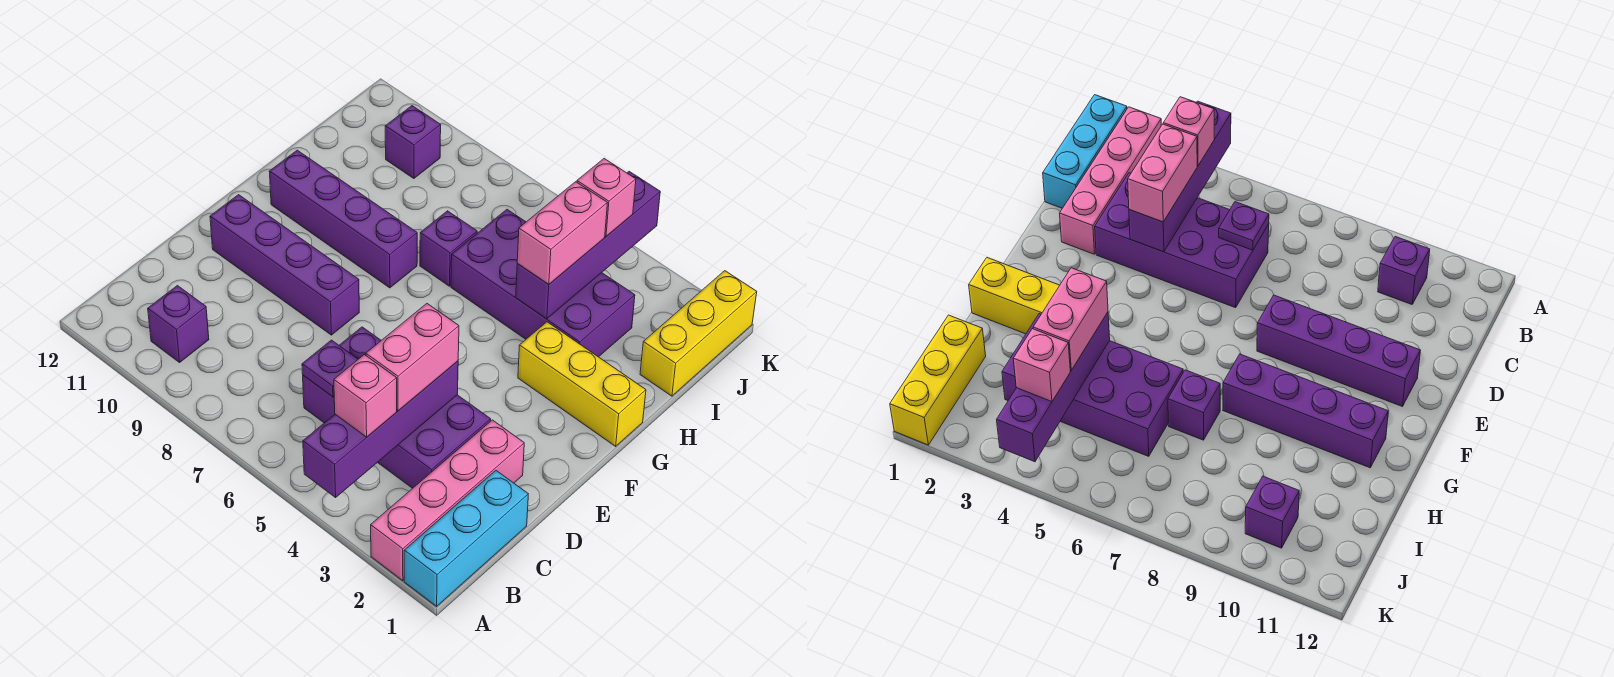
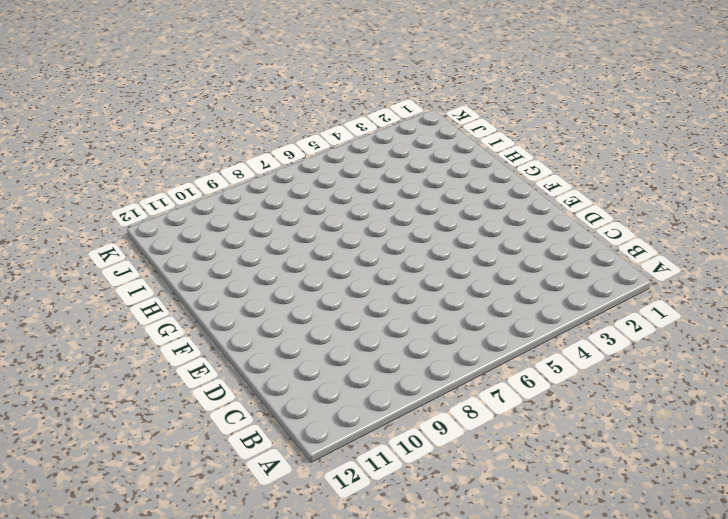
none -> cyan 1x3 brick [404,471,528,606]
none -> pink 1x4 brick [371,420,524,581]
none -> purple 1x1 brick [148,286,209,362]

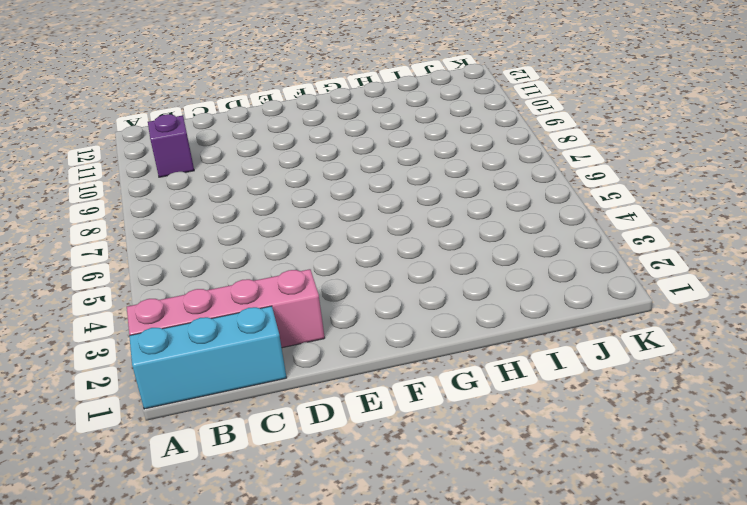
none -> purple 2x4 brick [303,327,491,488]
none -> purple 1x4 brick [210,195,359,335]
none -> yellow 1x3 brick [518,322,646,446]

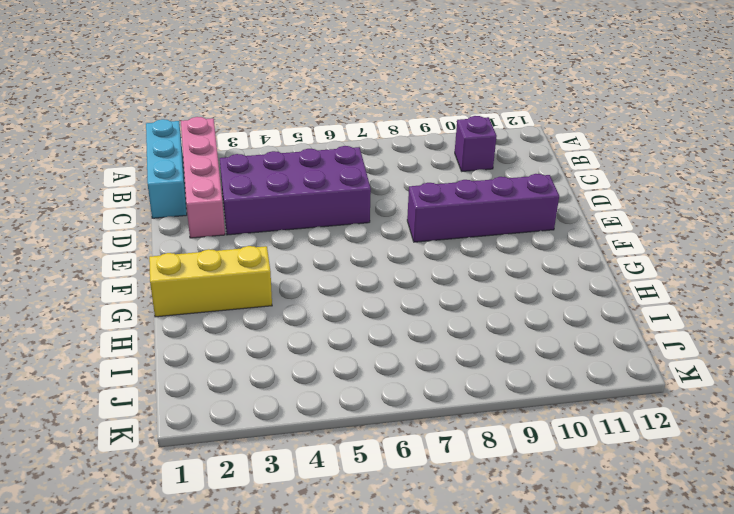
none -> purple 1x4 brick [269,150,417,288]
none -> purple 2x4 brick [451,209,635,357]
none -> purple 1x1 brick [420,211,477,286]

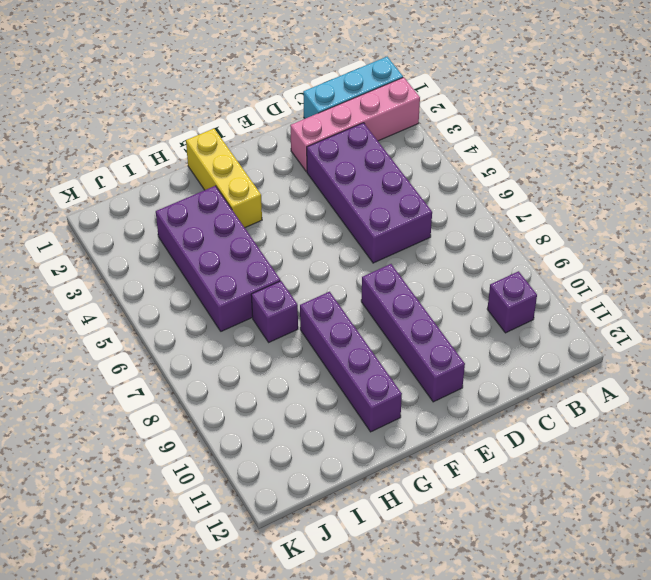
none -> yellow 1x3 brick [640,271,757,396]
none -> purple 1x1 brick [385,106,441,178]
none -> purple 1x4 brick [303,361,458,498]

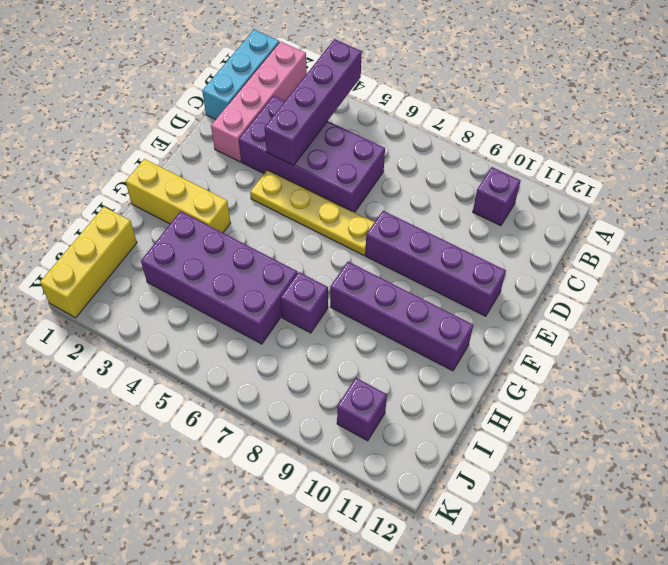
yellow 1x4 plate [250,170,374,255] -> none
none -> purple 1x1 plate [302,340,358,397]
none -> purple 1x4 brick [516,171,660,319]
none -> pink 1x1 brick [334,355,397,437]

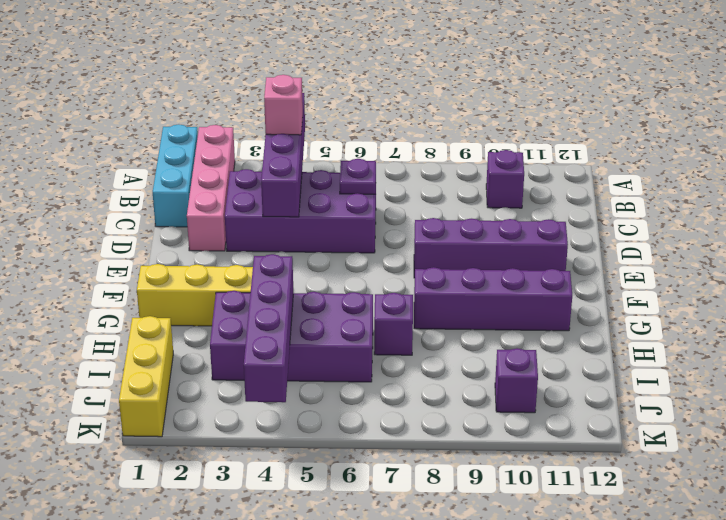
none -> pink 1x2 brick [366,304,459,411]
none -> pink 1x2 brick [517,182,607,284]
none -> pink 1x1 brick [577,159,636,236]

